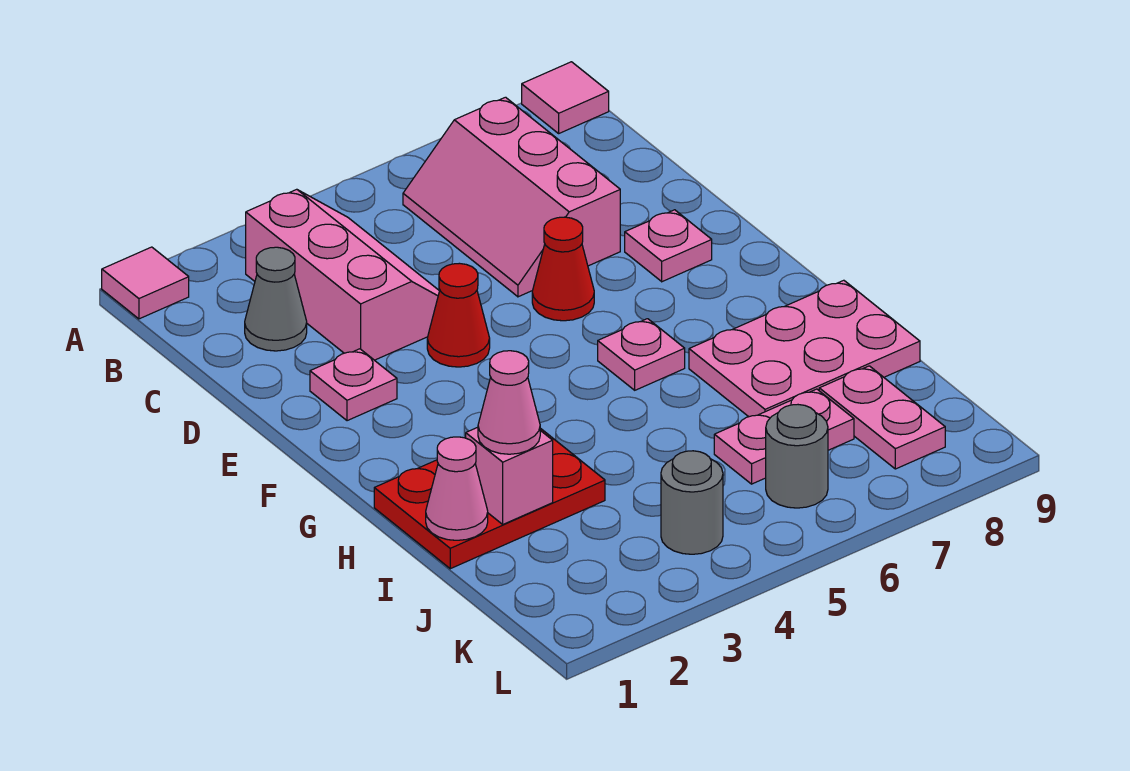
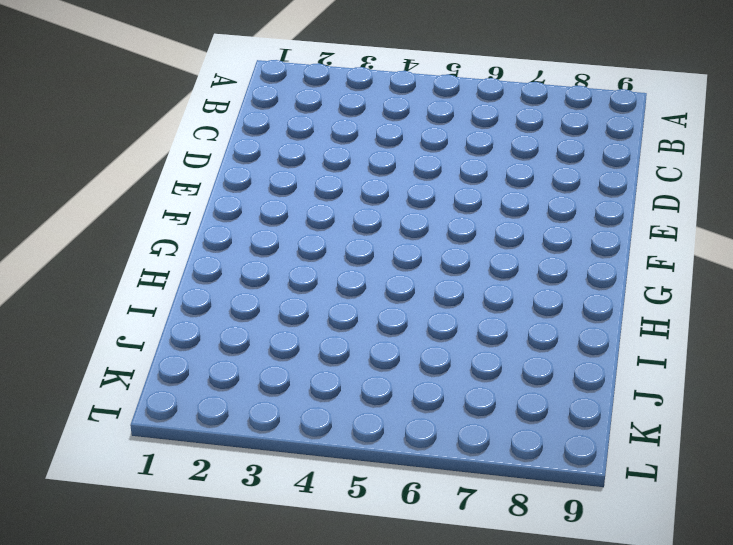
none -> pink 1x1 tile [102,247,189,319]
none -> pink 1x1 tile [522,62,609,133]
none -> pink 2x3 slope [246,189,439,360]

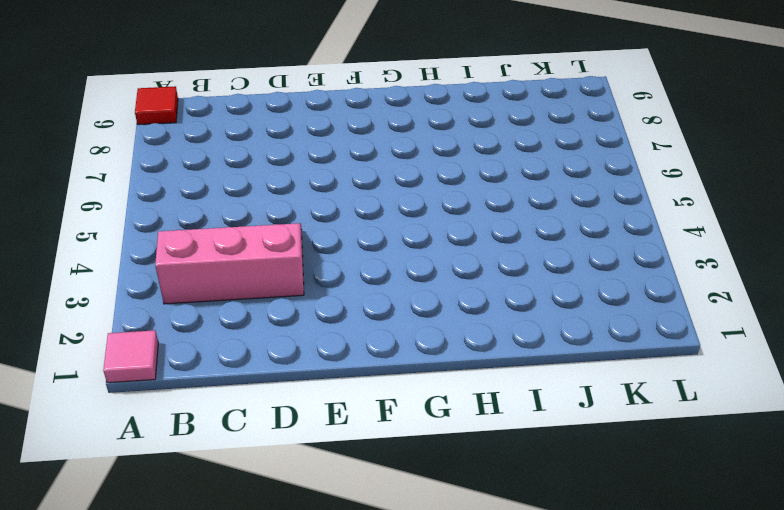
red 1x1 tile [135,86,178,125] -> pink 1x1 tile [522,62,609,133]
none -> pink 2x3 slope [403,97,620,297]
none -> grey 1x1 cone [245,247,307,351]
none -> pink 1x1 plate [310,349,397,421]

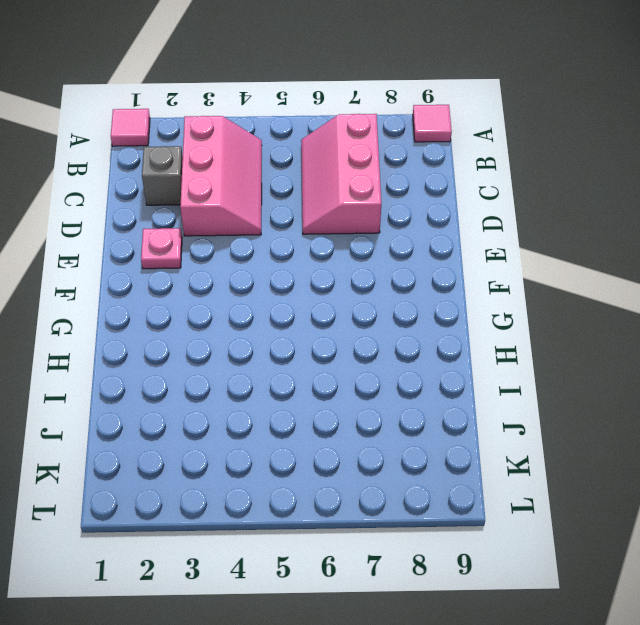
grey 1x1 brick [142,146,183,205] -> grey 1x1 cone [245,247,307,351]
none -> red 1x1 cone [427,263,490,367]
none -> red 1x1 cone [532,217,594,321]
none -> pink 1x1 plate [625,210,712,282]

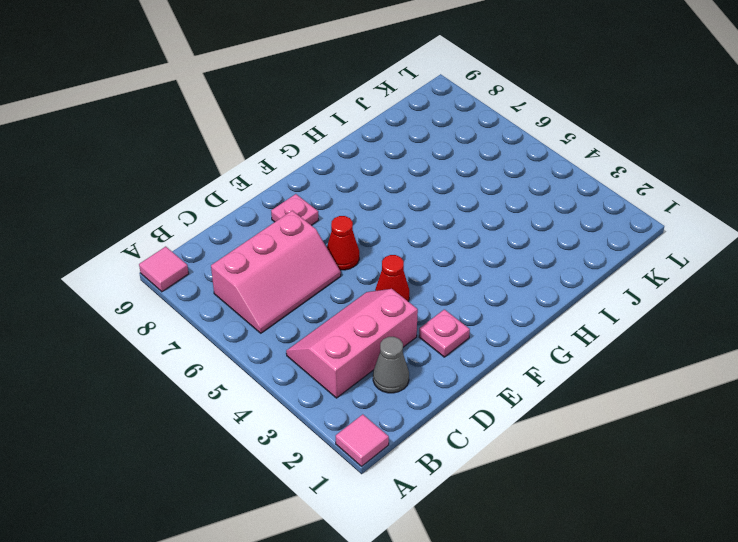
none -> pink 1x1 plate [598,319,685,390]
none -> red 2x3 plate [374,428,605,569]
none -> pink 2x3 plate [689,280,920,417]

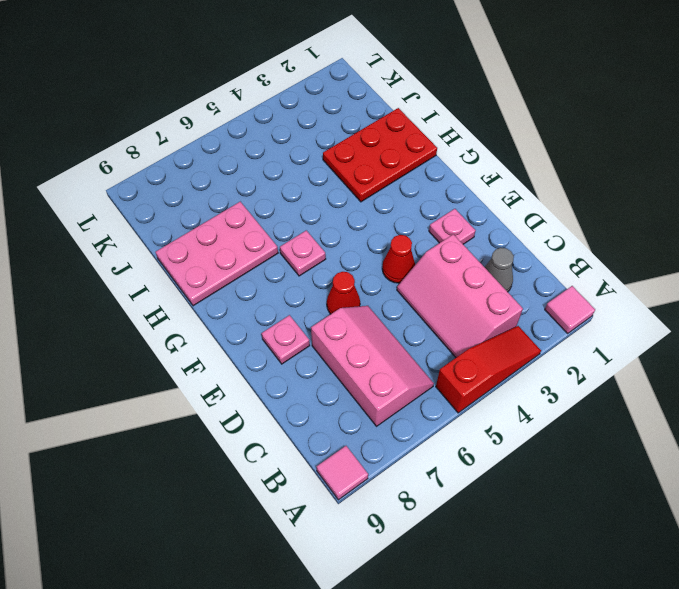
red 1x3 slope [436,326,541,413] -> none
none -> pink 1x2 plate [714,389,854,484]
none -> pink 1x2 plate [819,366,945,469]
none -> grey 1x1 round brick [661,451,723,554]

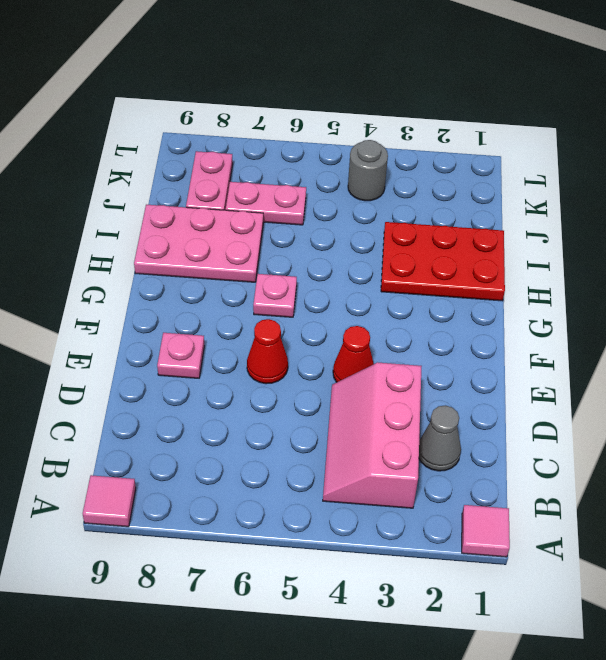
none -> pink 2x3 slope [403,97,620,297]
none -> pink 1x1 plate [310,349,397,421]
none -> grey 1x1 round brick [766,405,828,508]

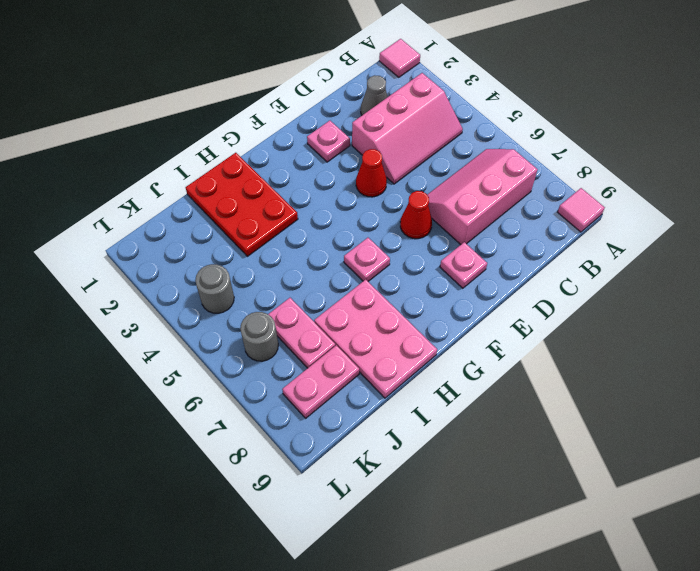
none -> pink 1x1 cone [426,437,488,540]
none -> pink 1x1 brick [466,427,553,524]
none -> pink 1x1 cone [478,351,540,454]

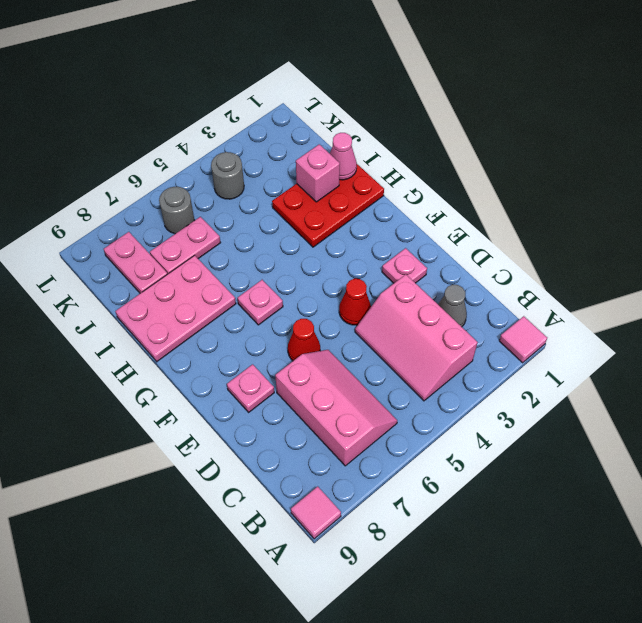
none -> pink 1x1 cone [478,351,540,454]

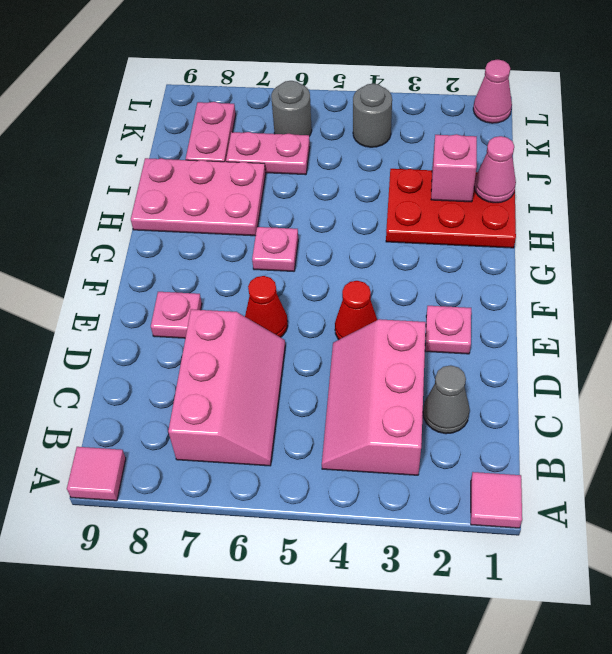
pink 1x1 cone [473,60,512,123] -> pink 1x1 cone moved to [478,351,540,454]

